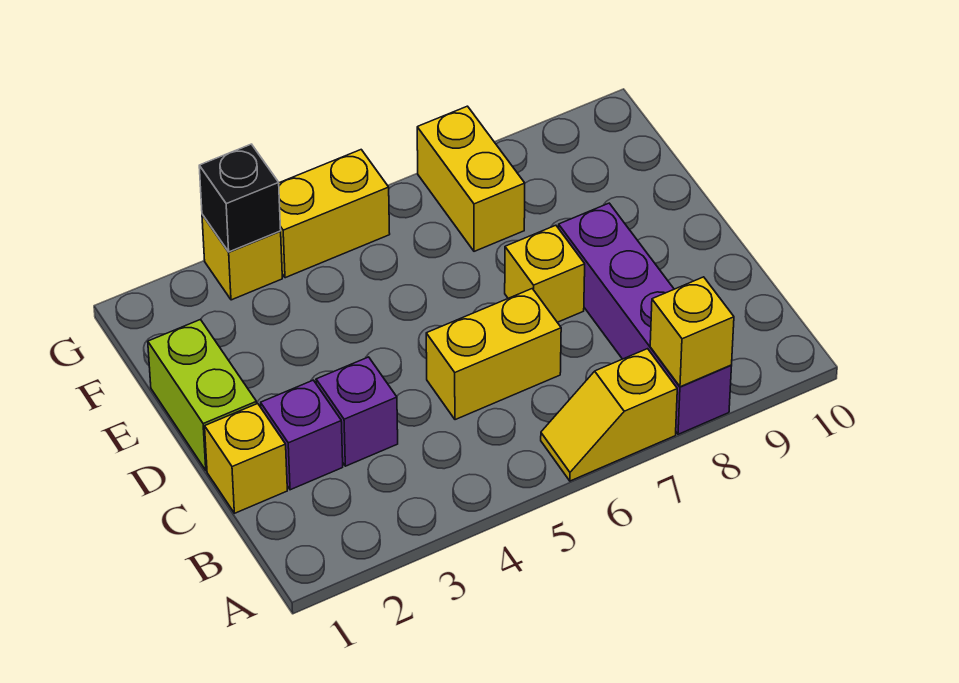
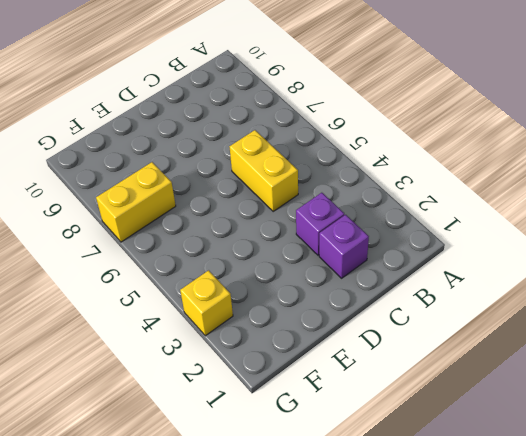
none -> yellow 1x2 slope [541,349,677,481]
none -> purple 1x4 brick [559,203,731,434]
none -> yellow 1x1 brick [205,404,287,513]

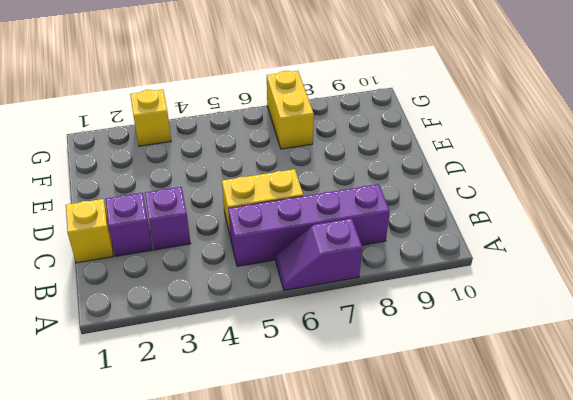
purple 1x2 slope [276,218,362,290] -> yellow 1x2 slope [541,349,677,481]
purple 1x4 brick [228,184,390,266] -> purple 1x4 brick turned to [559,203,731,434]
none -> lime 1x2 brick [148,319,257,470]
none -> yellow 1x1 brick [505,225,585,322]
none -> yellow 1x2 brick [279,150,390,278]

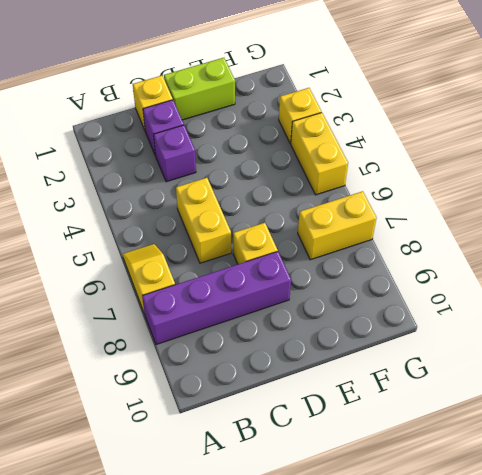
none -> yellow 1x1 brick [650,277,734,387]
none -> black 1x1 brick [199,144,281,252]

